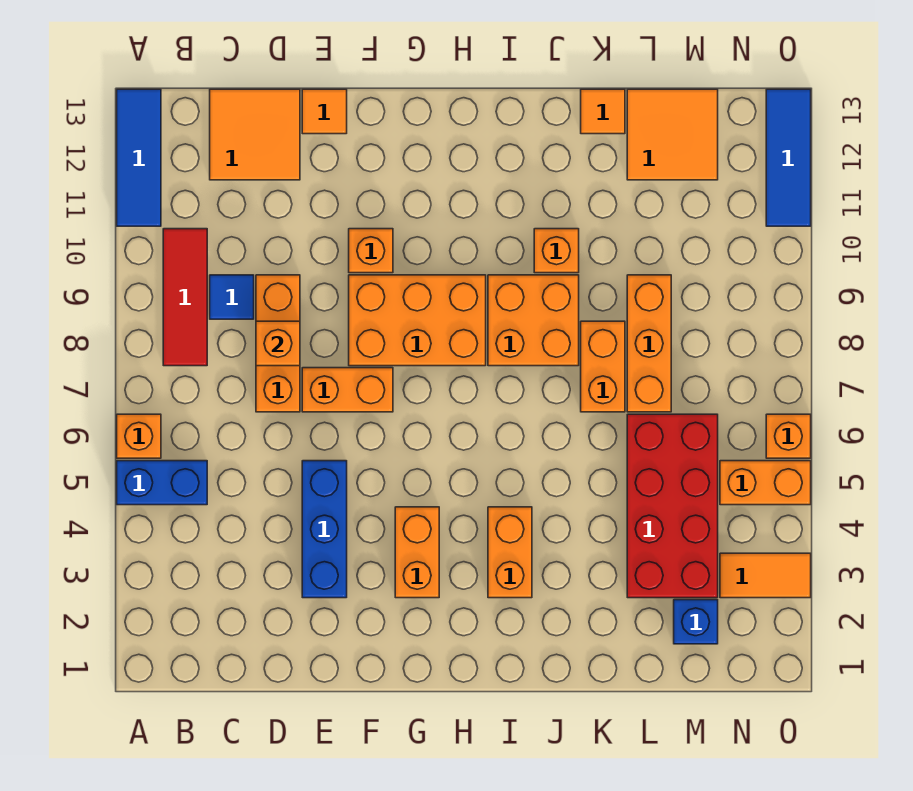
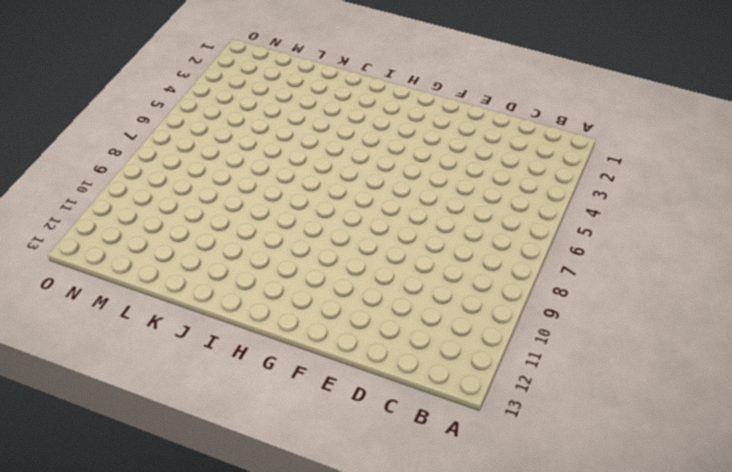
none -> blue 1x2 brick [117,461,207,505]
none -> orange 1x1 brick [117,414,161,458]
none -> blue 1x3 tile [117,89,161,226]

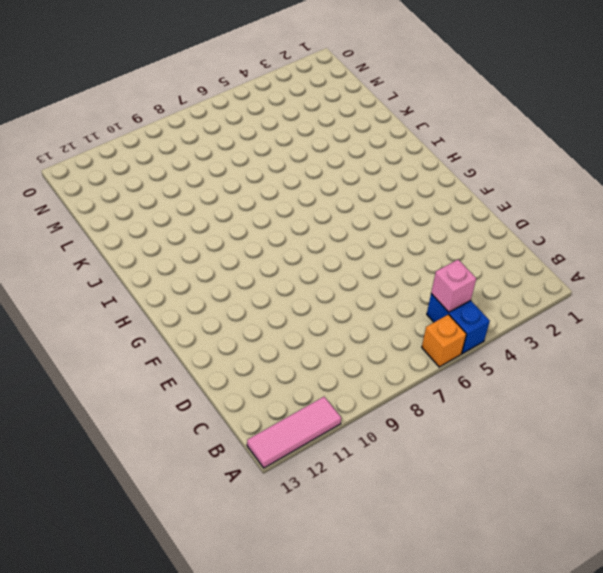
pink 1x3 tile [247,397,341,468] -> blue 1x3 tile [117,89,161,226]
pink 1x1 brick [431,260,476,312] -> none
none -> red 1x3 tile [163,229,207,366]
none -> blue 1x1 tile [210,275,254,319]
none -> orange 2x2 tile [210,89,300,180]

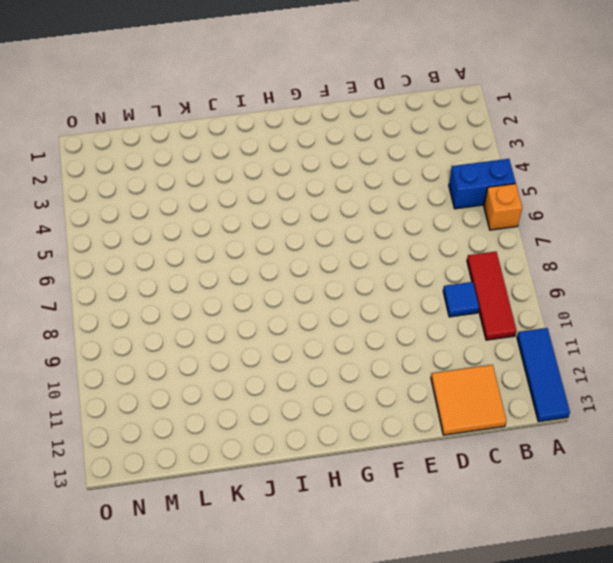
none -> orange 1x3 brick [256,275,300,412]
none -> blue 1x3 brick [302,461,347,598]
none -> orange 1x2 brick [302,368,393,412]

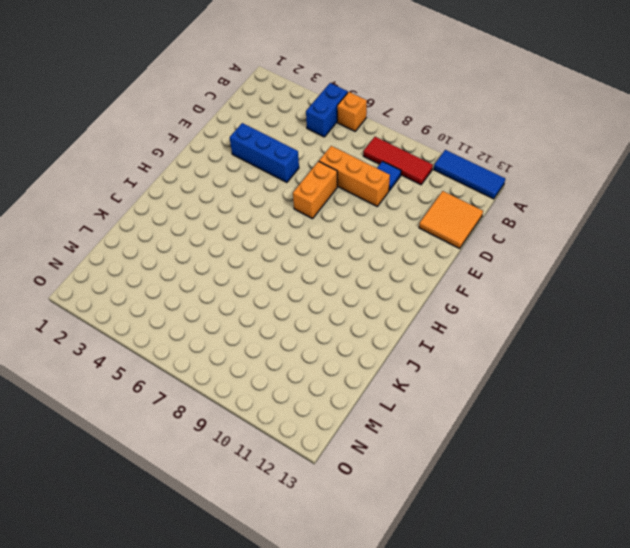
none -> orange 1x1 tile [302,89,347,134]
none -> orange 2x3 brick [349,275,486,366]
none -> orange 1x1 brick [349,229,393,273]

